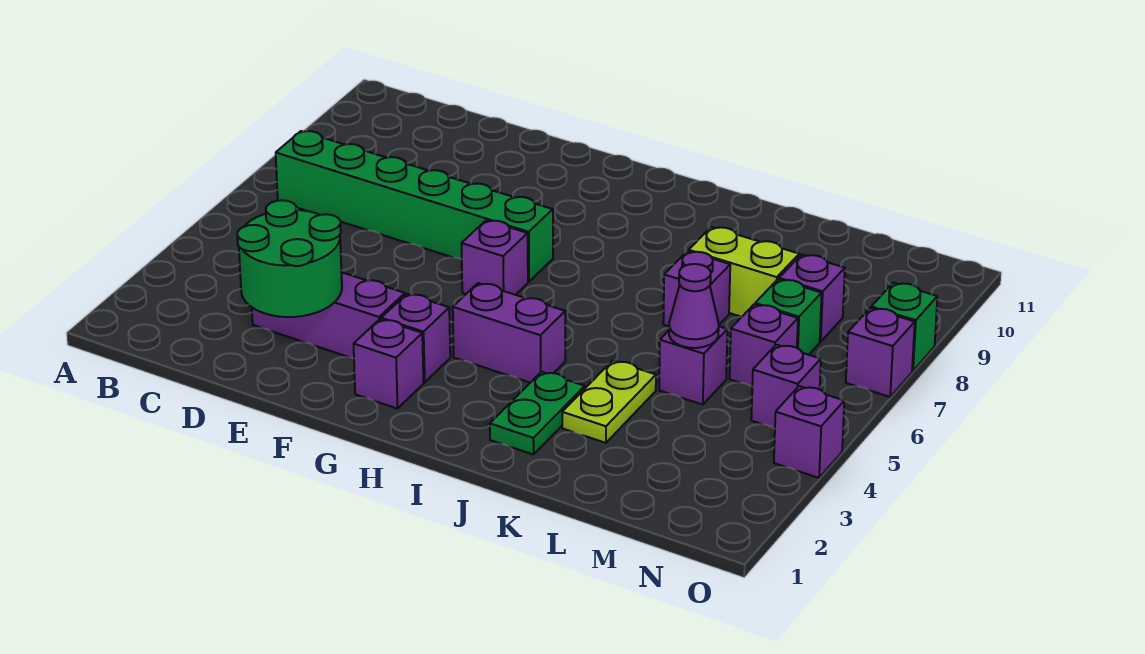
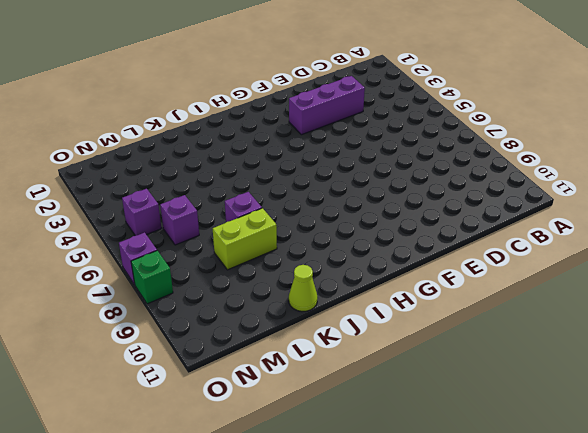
lime 1x1 cone [289,265,318,311] -> none
none -> green 1x6 brick [276,131,553,282]
none -> purple 1x1 brick [354,319,424,409]
none -> purple 1x1 brick [381,294,450,382]

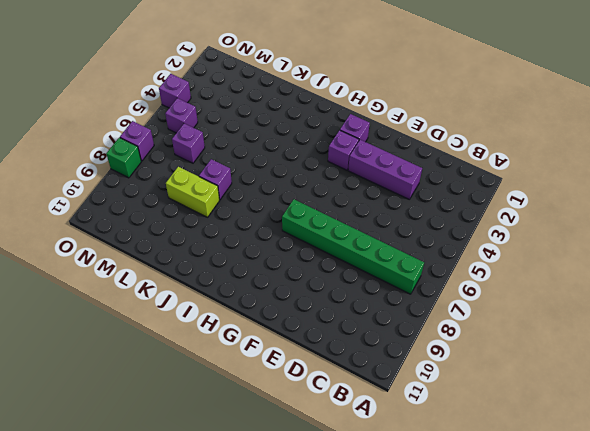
none -> purple 1x1 brick [461,220,528,295]
none -> purple 1x2 brick [453,283,565,383]
none -> green 1x2 plate [490,372,585,455]

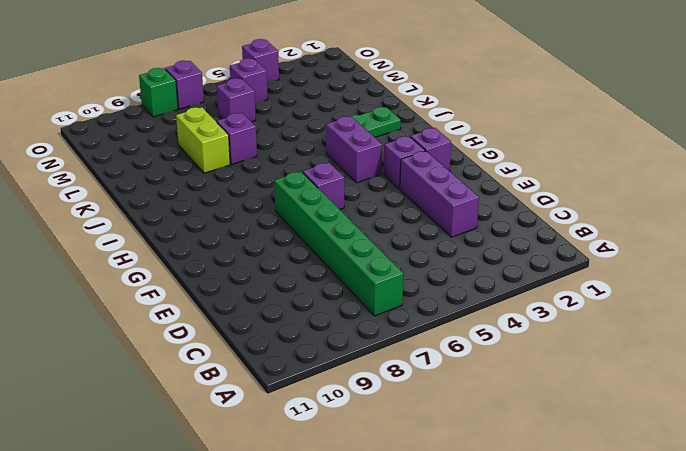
none -> lime 1x2 plate [562,361,656,443]
none -> purple 1x1 brick [659,326,727,405]
none -> green 1x1 brick [755,279,822,355]

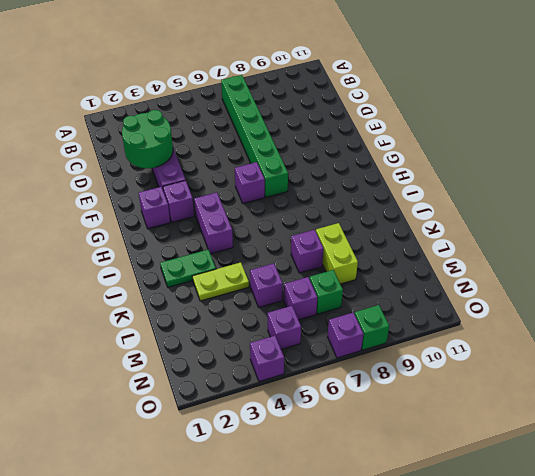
none -> purple 1x1 brick [779,254,845,342]
none -> purple 1x1 cone [669,264,719,348]

